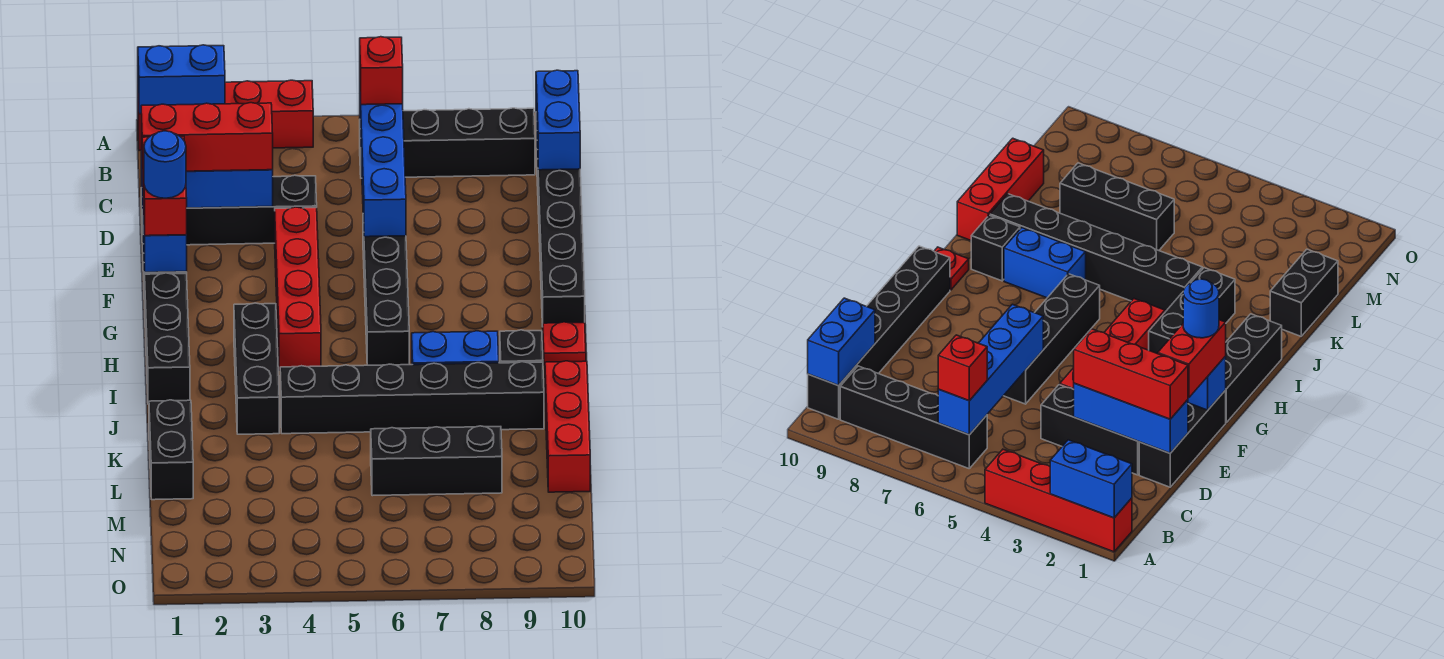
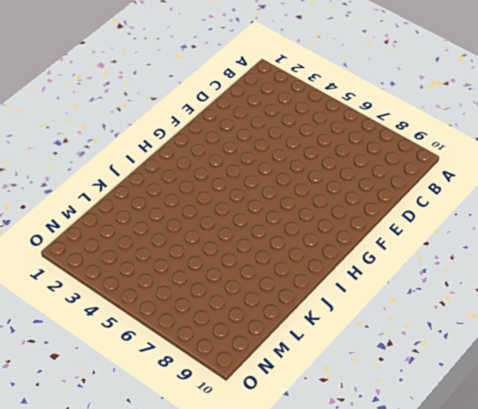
none -> red 1x4 brick [138,80,313,151]
none -> black 1x4 brick [360,108,535,178]
none -> black 1x6 brick [536,121,585,327]

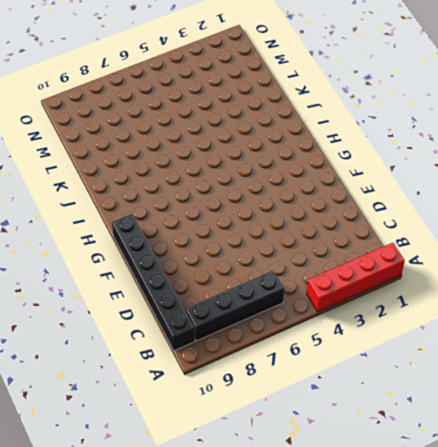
none -> black 1x3 brick [1139,390,1226,487]
none -> black 1x3 brick [187,175,317,245]
none -> red 1x4 brick [275,207,321,370]

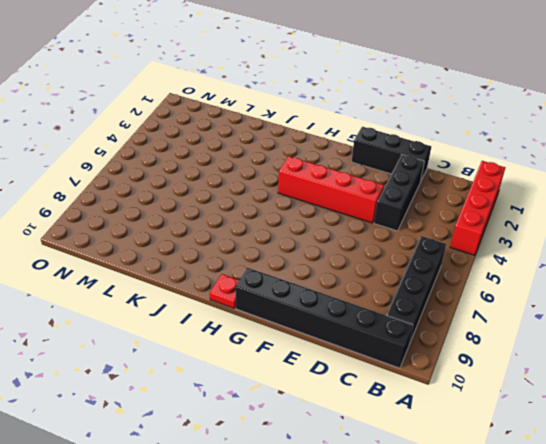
none -> black 1x4 brick [363,223,409,365]
none -> black 1x3 brick [145,273,190,404]
none -> black 1x3 brick [234,303,279,434]

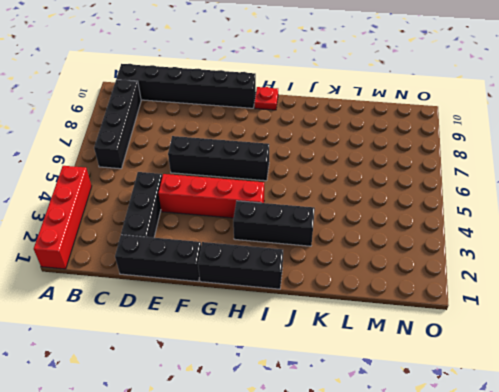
none -> blue 1x2 brick [412,331,499,365]
none -> black 1x1 brick [500,330,543,363]
none -> black 1x6 brick [280,362,544,434]

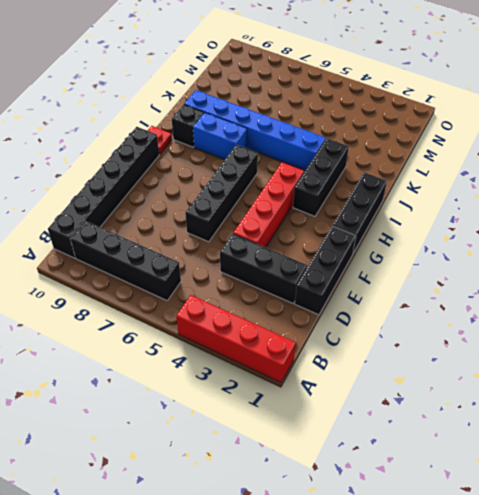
blue 1x6 brick [184,90,326,171] -> black 1x6 brick [280,362,544,434]
none -> red 1x3 brick [545,361,590,492]
none -> black 1x2 brick [149,400,193,500]
none -> black 1x3 brick [371,426,502,496]

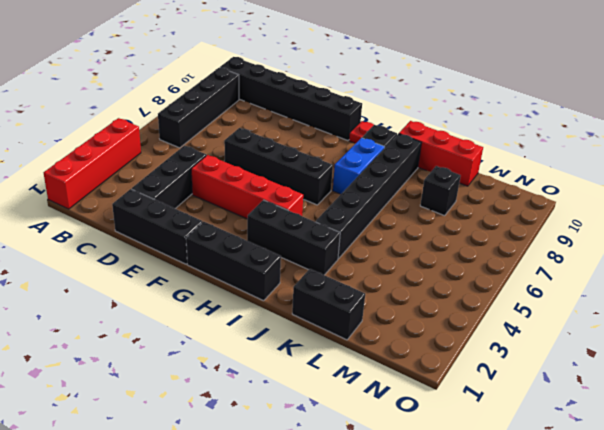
black 1x1 brick [420,166,461,216] -> black 1x3 brick [371,426,502,496]
none -> blue 1x2 brick [138,45,225,114]
none -> blue 1x4 brick [360,101,406,237]
none -> blue 1x2 brick [536,70,580,170]

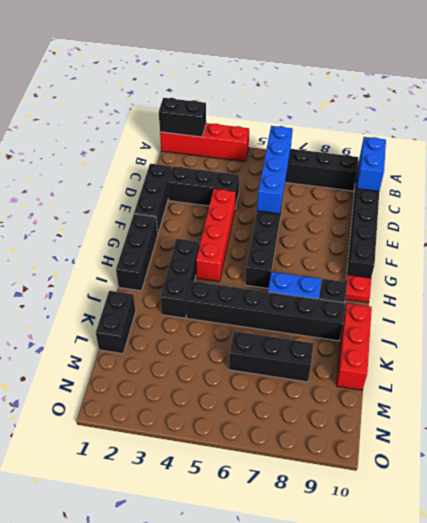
black 1x2 brick [159,98,206,137] -> blue 1x2 brick [138,45,225,114]
none -> blue 1x3 brick [141,151,273,209]
none -> blue 1x1 brick [143,208,187,272]
none -> red 1x1 brick [360,37,403,105]

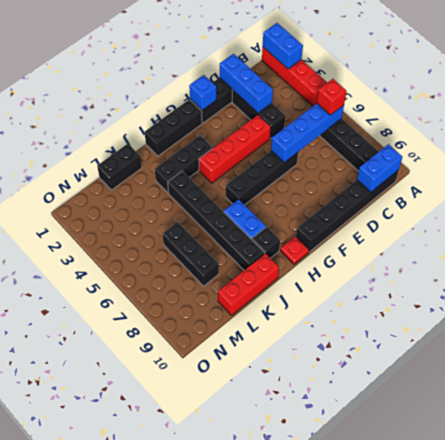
none -> red 1x3 brick [141,103,273,171]
none -> red 1x2 brick [142,136,187,236]
none -> blue 1x1 round brick [144,131,186,198]

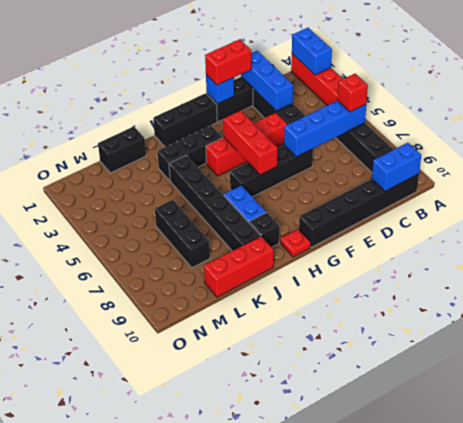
red 1x3 brick [223,111,278,175] -> red 1x3 brick moved to [141,103,273,171]
none -> blue 1x1 round brick [144,131,186,198]

